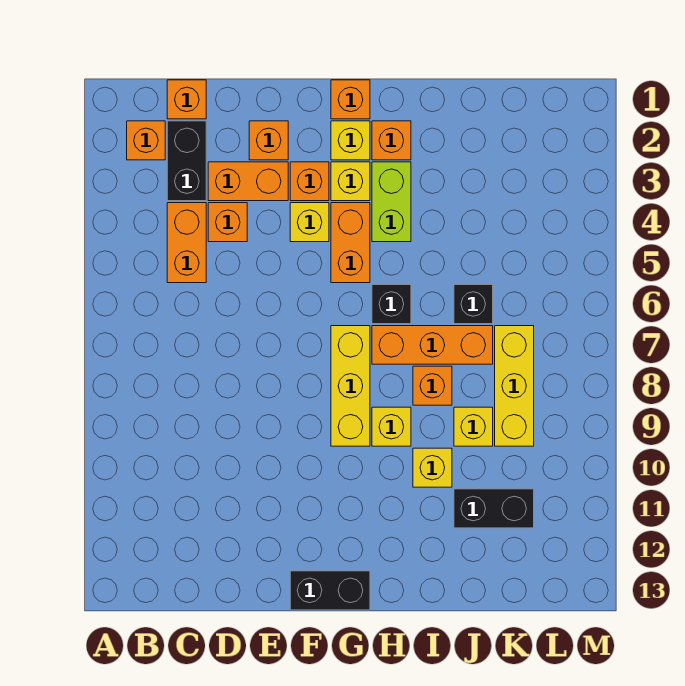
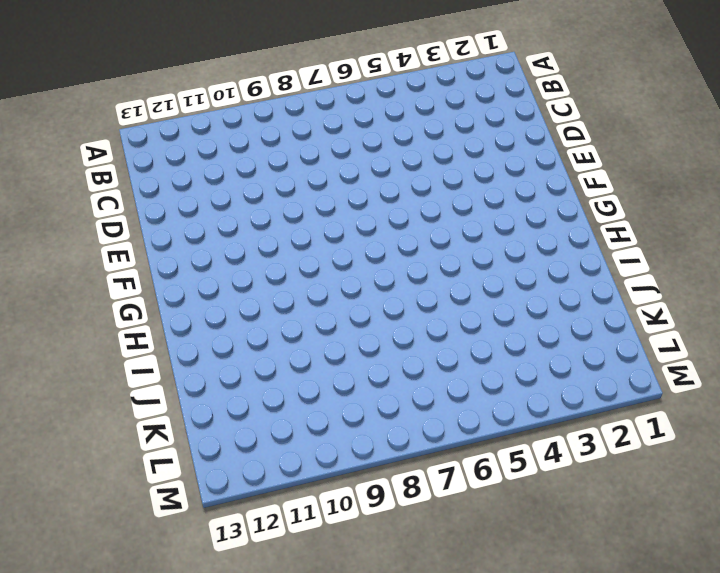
none -> orange 1x1 brick [127,121,165,160]
none -> orange 1x1 brick [167,80,206,119]
none -> black 1x2 brick [167,121,206,201]

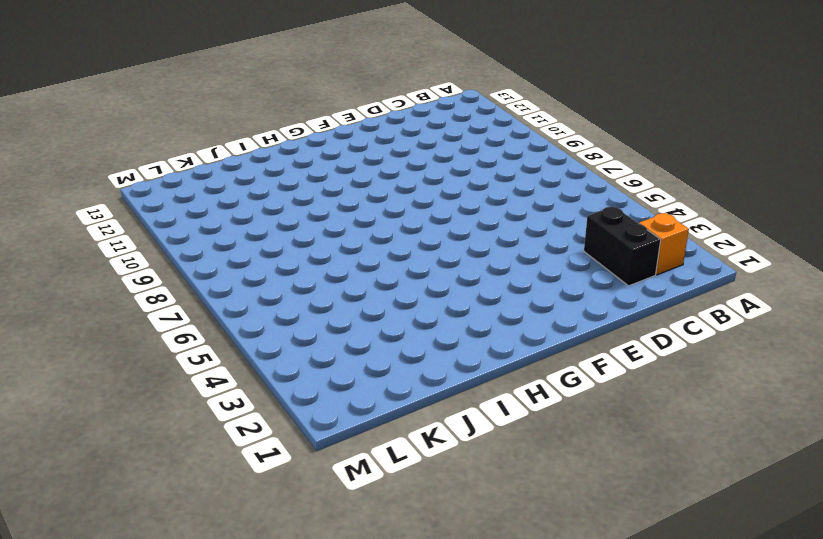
none -> orange 1x1 brick [167,80,206,119]
none -> orange 1x2 brick [167,203,206,283]
none -> orange 1x2 brick [208,162,288,201]

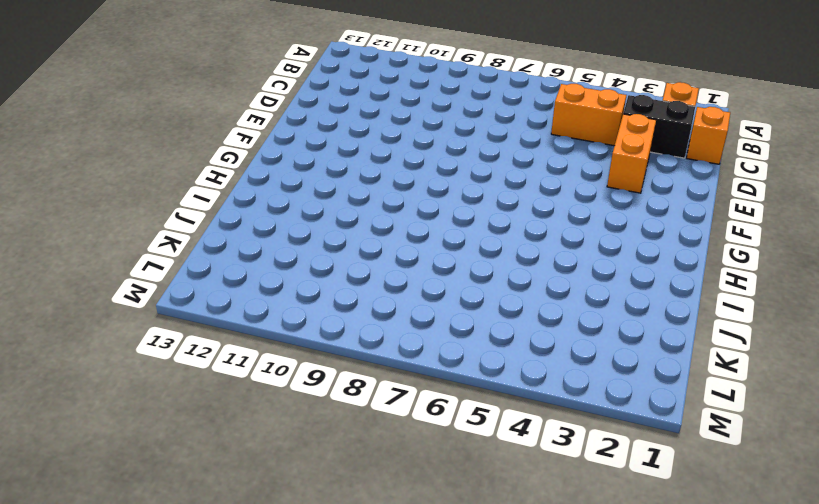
none -> orange 1x1 brick [208,203,247,242]
none -> orange 1x1 brick [249,121,288,160]
none -> orange 1x1 brick [290,162,329,201]

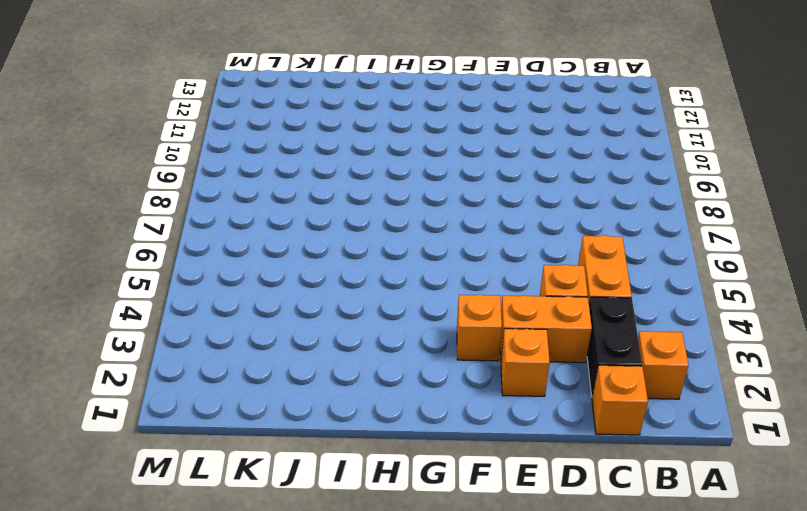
none -> yellow 1x1 brick [290,203,329,242]
none -> black 1x2 brick [290,571,370,610]
none -> orange 1x1 brick [331,80,370,119]

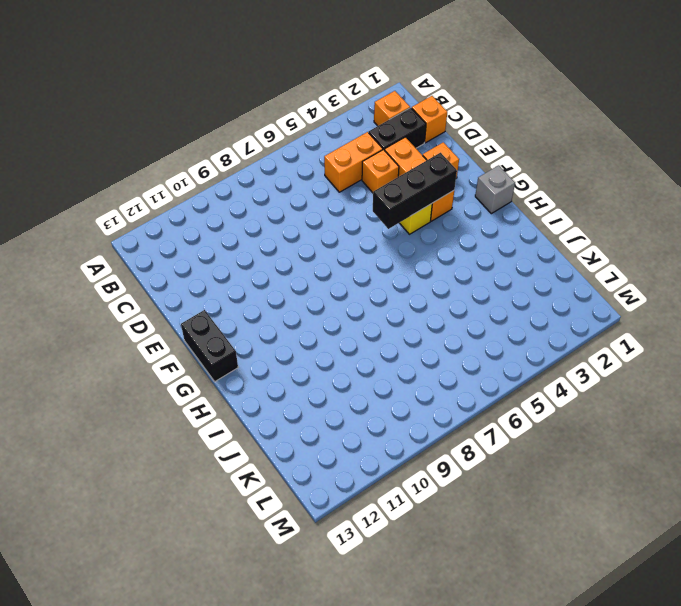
black 1x3 brick [373,153,457,229] -> none
grey 1x1 brick [475,165,515,214] -> orange 1x1 brick [331,80,370,119]
none -> yellow 1x1 brick [331,121,370,160]
none -> yellow 1x1 brick [331,162,370,201]
none -> orange 1x2 brick [331,203,370,283]

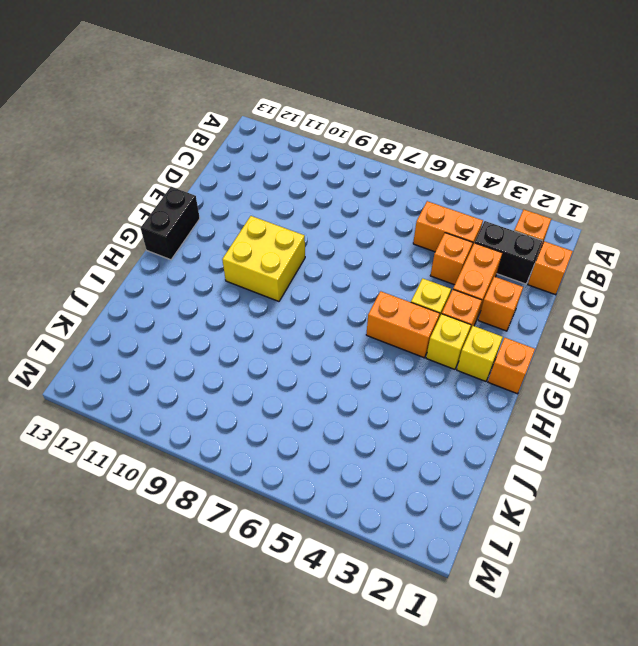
yellow 2x2 brick [222,216,305,301] -> yellow 1x3 brick [331,326,370,446]
none -> orange 1x1 brick [372,121,411,160]
none -> lime 1x2 brick [372,162,411,242]
none -> black 1x1 brick [372,285,411,324]

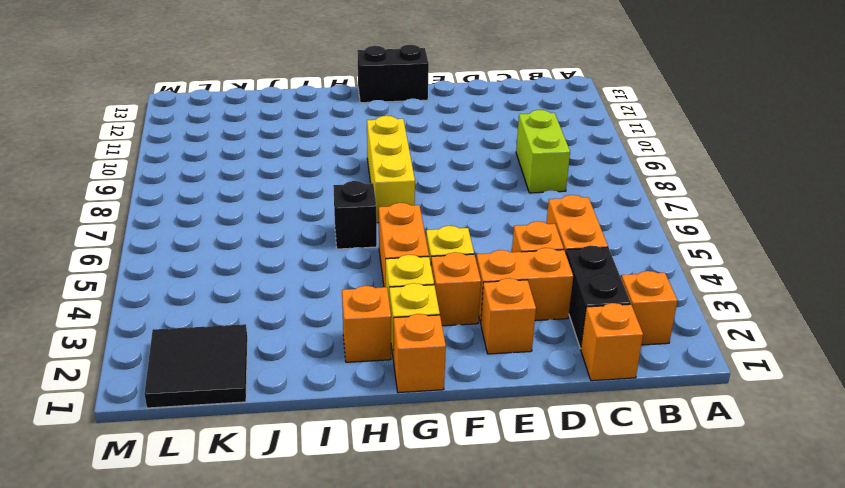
lime 1x2 brick [516,110,570,193] -> lime 1x2 brick moved to [372,162,411,242]
black 2x2 tile [144,324,247,408] -> none
none -> orange 1x3 brick [372,326,493,364]
none -> yellow 1x1 brick [372,407,411,446]
none -> orange 1x1 brick [413,366,452,405]

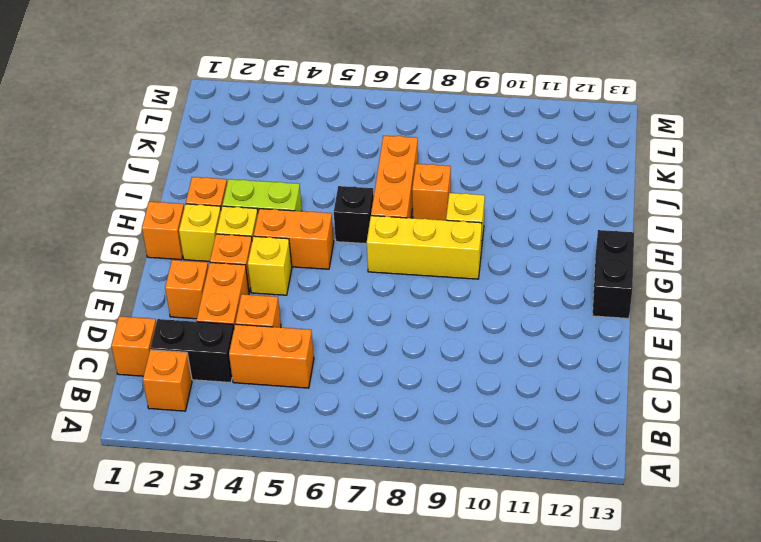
none -> yellow 1x1 brick [413,448,452,487]
none -> black 1x1 brick [454,285,493,324]
none -> yellow 1x1 brick [454,407,493,446]

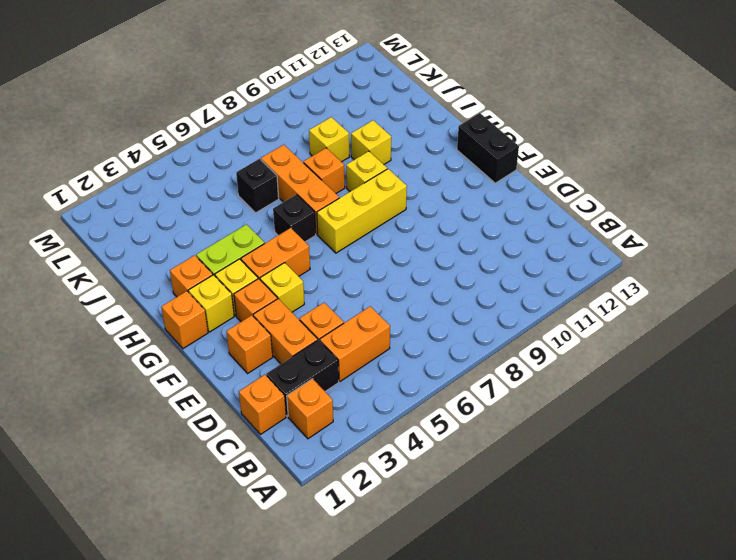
none -> black 1x2 brick [454,489,534,528]
none -> yellow 1x3 brick [495,326,534,446]

